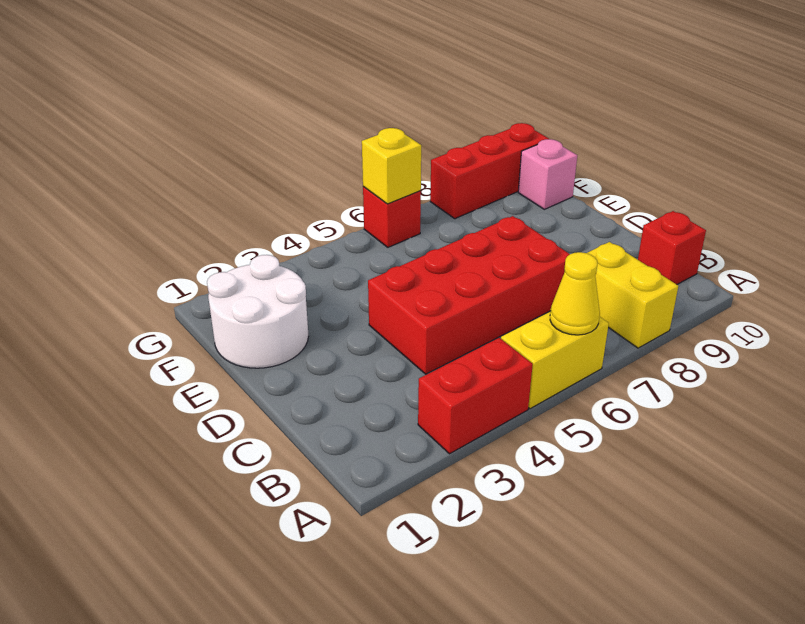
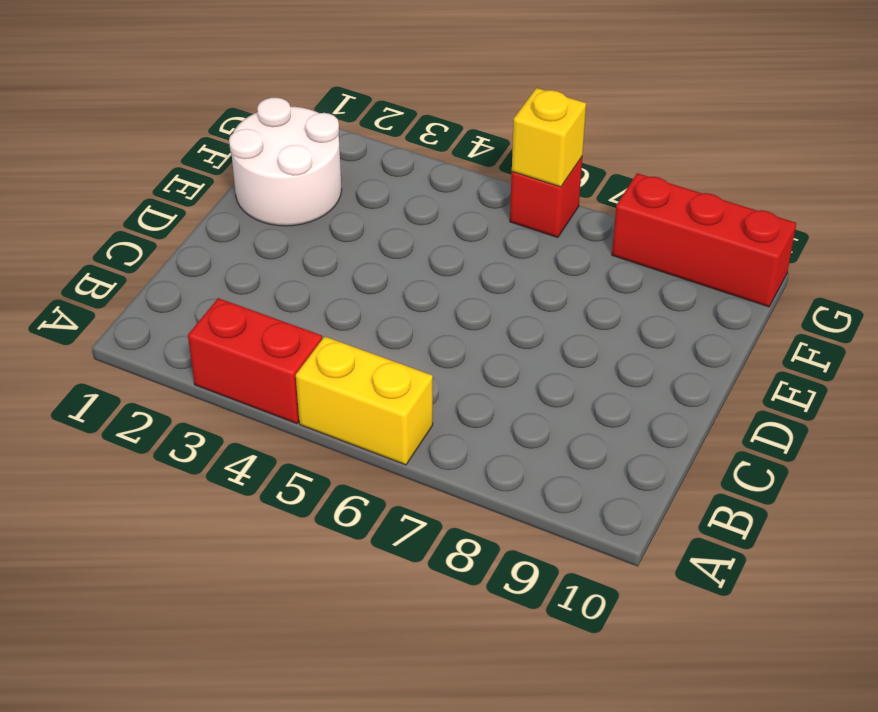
none -> yellow 1x2 brick [587,242,678,348]
none -> red 1x1 brick [638,211,706,284]

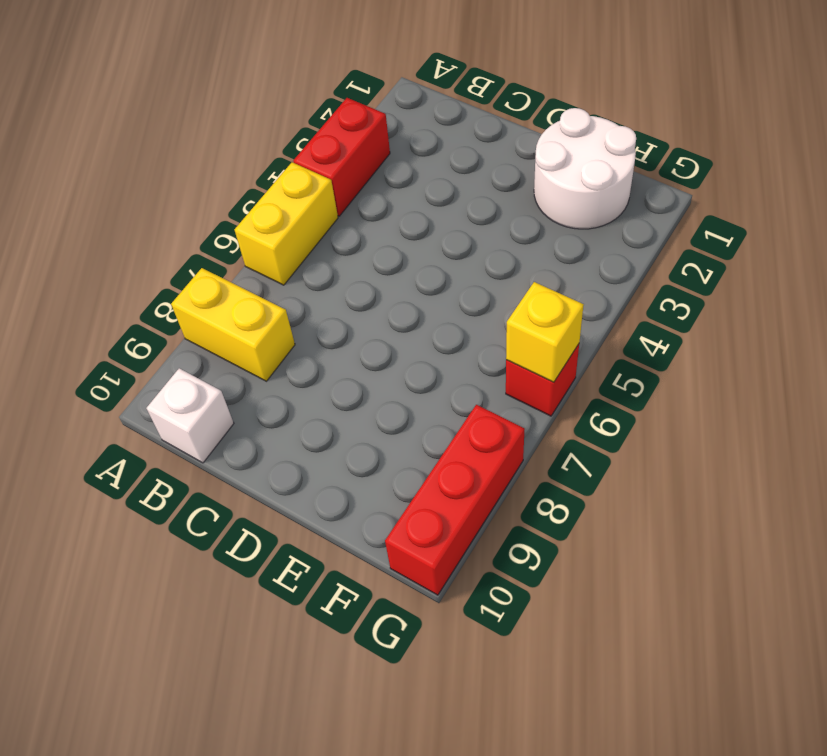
white 1x1 brick [147,368,234,463] -> red 1x1 brick [638,211,706,284]
none -> red 2x4 brick [368,216,570,374]
none -> pink 1x1 brick [518,139,577,209]

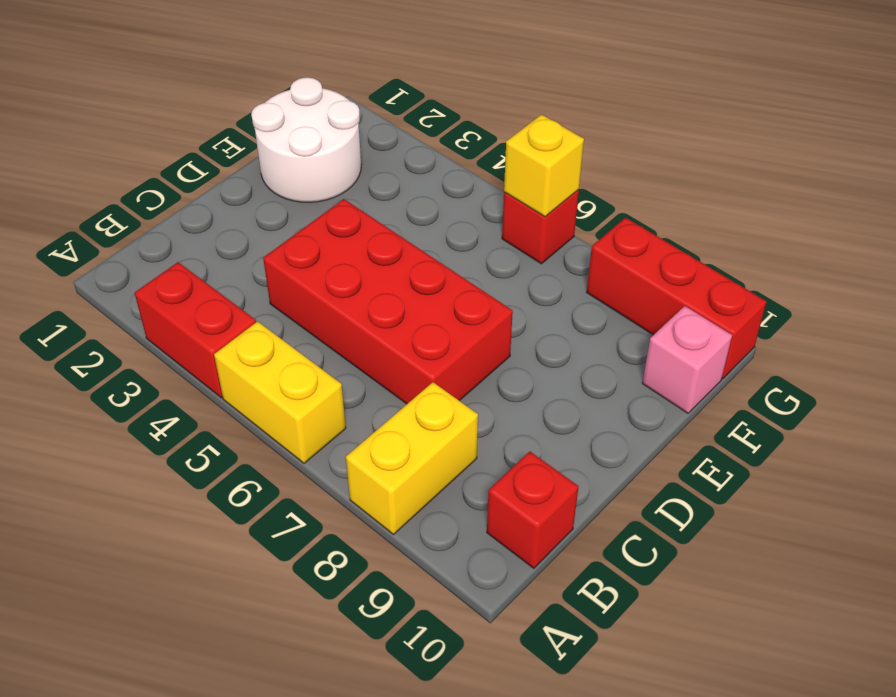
none -> yellow 1x1 cone [550,252,600,335]

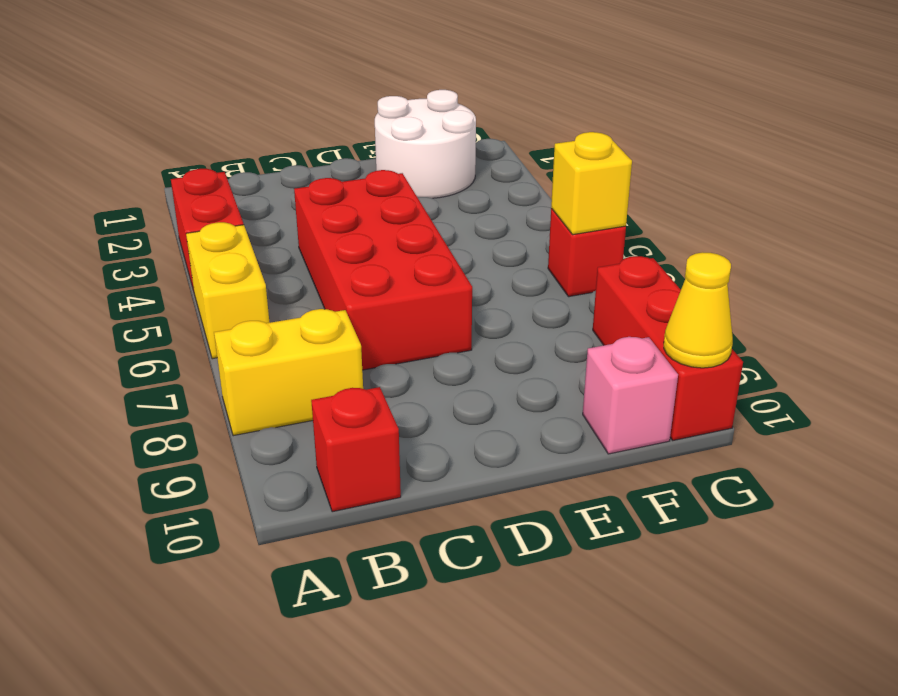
yellow 1x1 cone [664,252,733,368] -> yellow 1x1 cone moved to [550,252,600,335]

